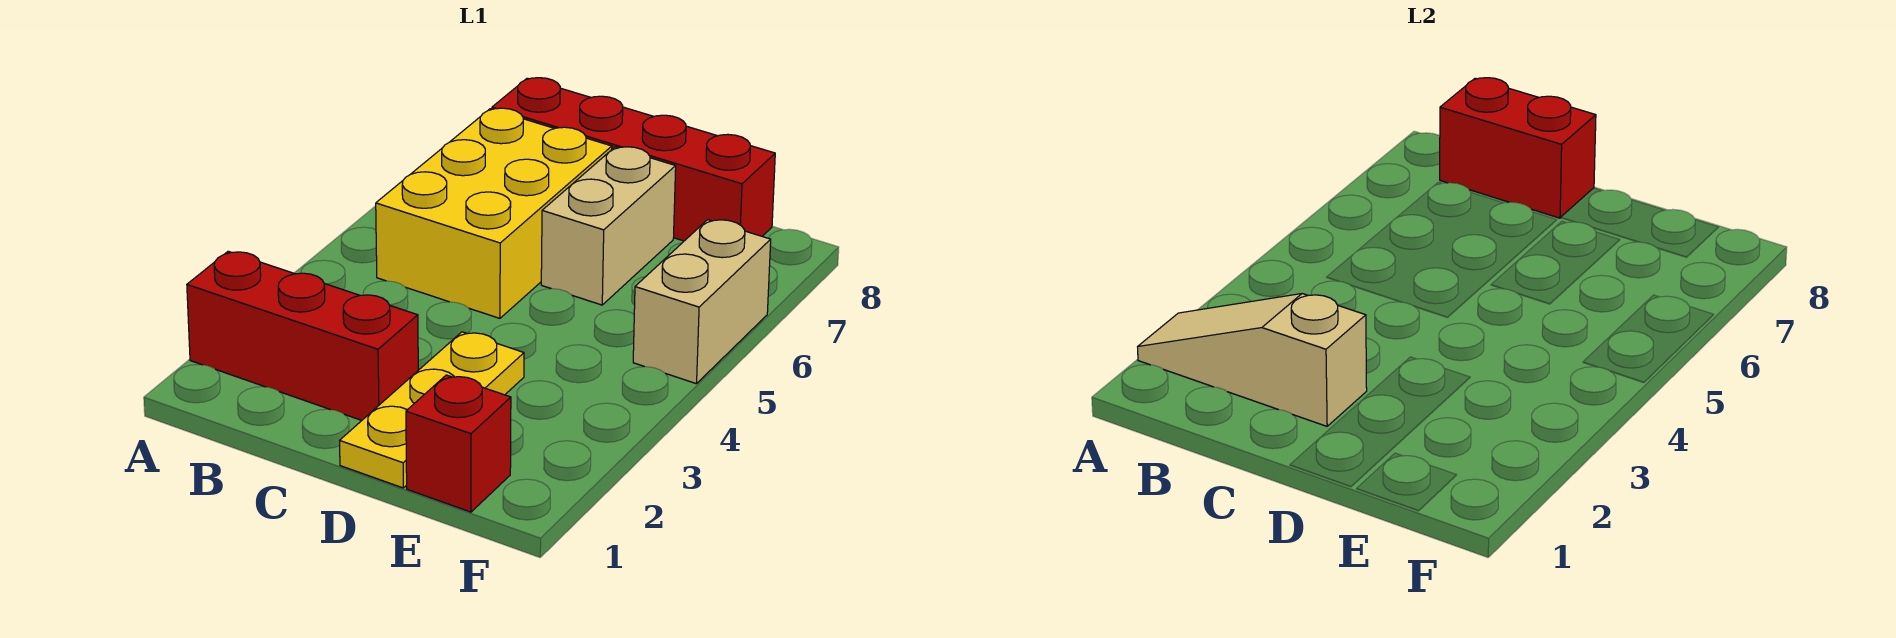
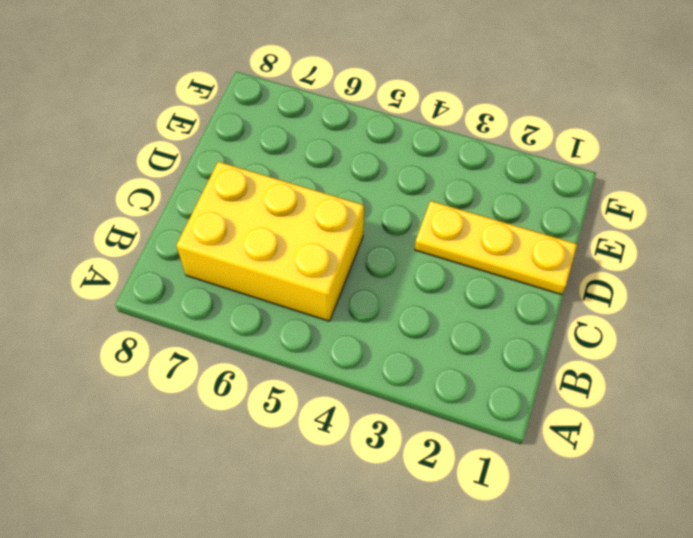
none -> red 1x3 brick [187,251,418,420]
none -> red 1x4 brick [492,78,775,241]

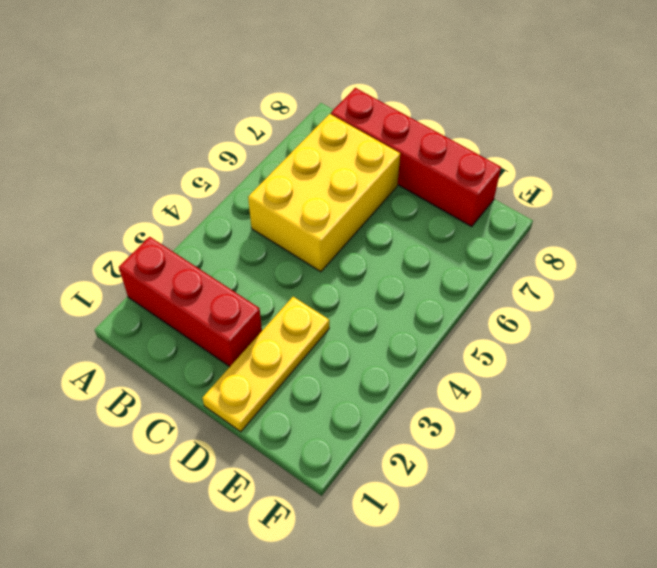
none -> tan 1x2 brick [541,147,676,305]
none -> red 1x1 brick [406,375,511,512]

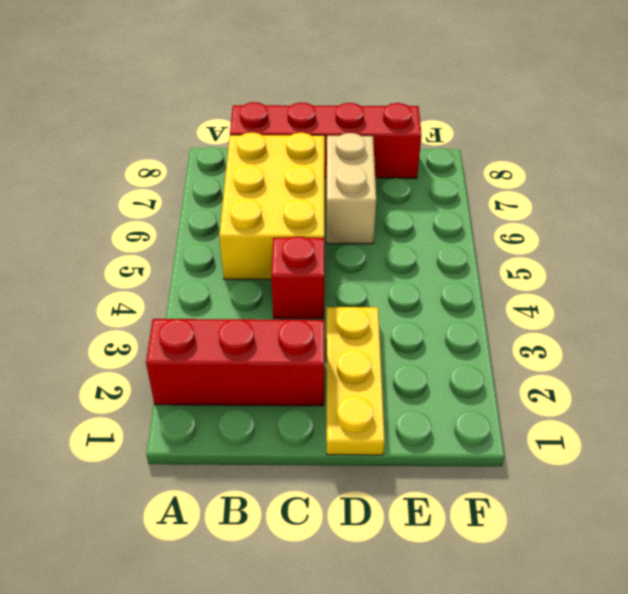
red 1x1 brick [271,237,324,319] -> red 1x1 brick moved to [406,375,511,512]
none -> tan 1x2 brick [633,220,771,384]
none -> tan 1x3 slope [1138,294,1367,426]

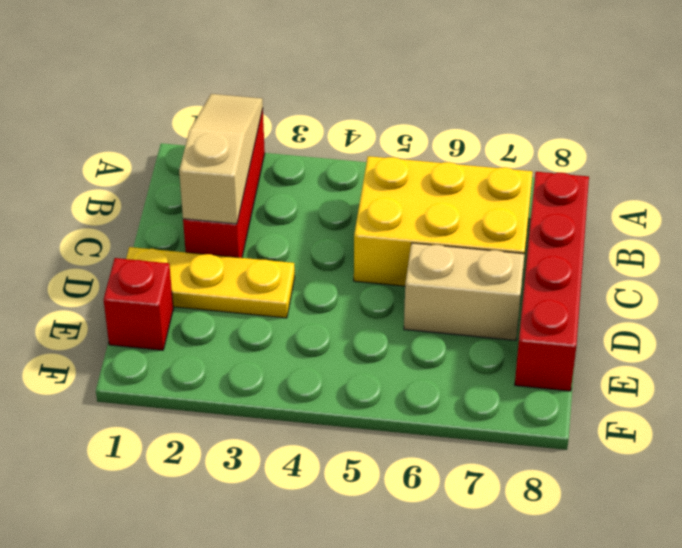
none -> tan 1x2 brick [633,220,771,384]
none -> red 1x2 brick [1440,78,1596,218]

